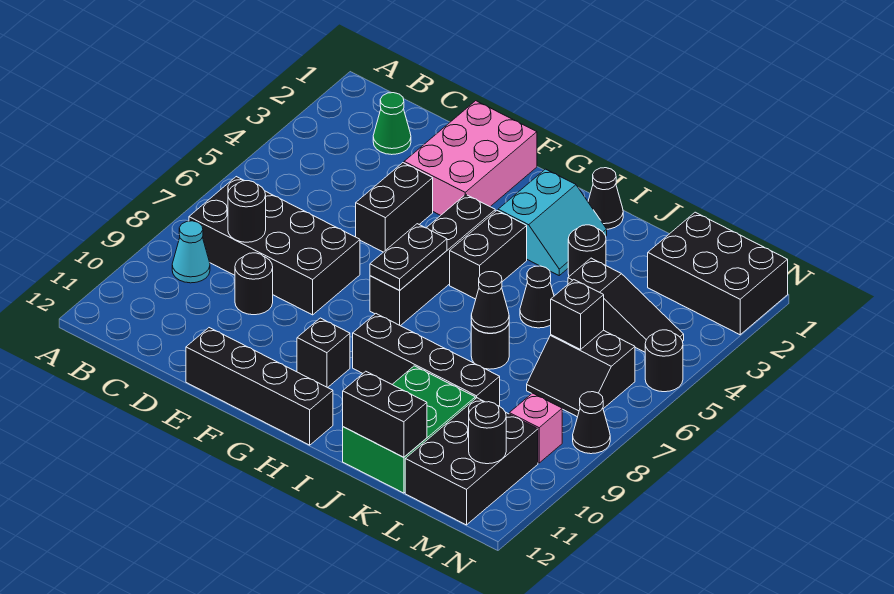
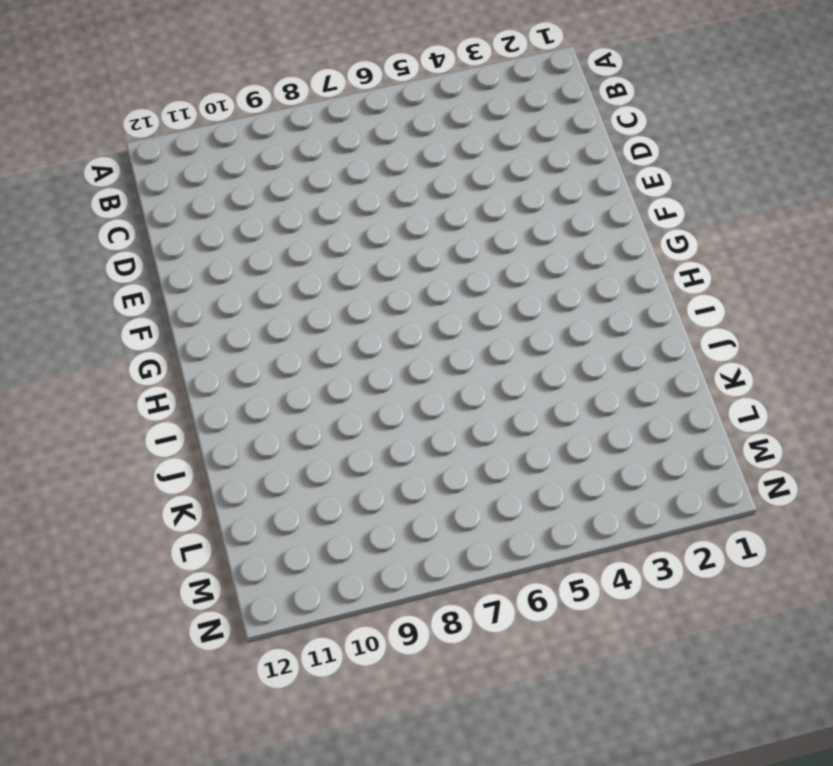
none -> black 2x4 brick [189,177,360,315]
none -> cyan 1x1 cone [172,221,210,283]
none -> green 1x1 cone [373,93,411,155]
none -> black 1x1 round brick [235,253,273,315]

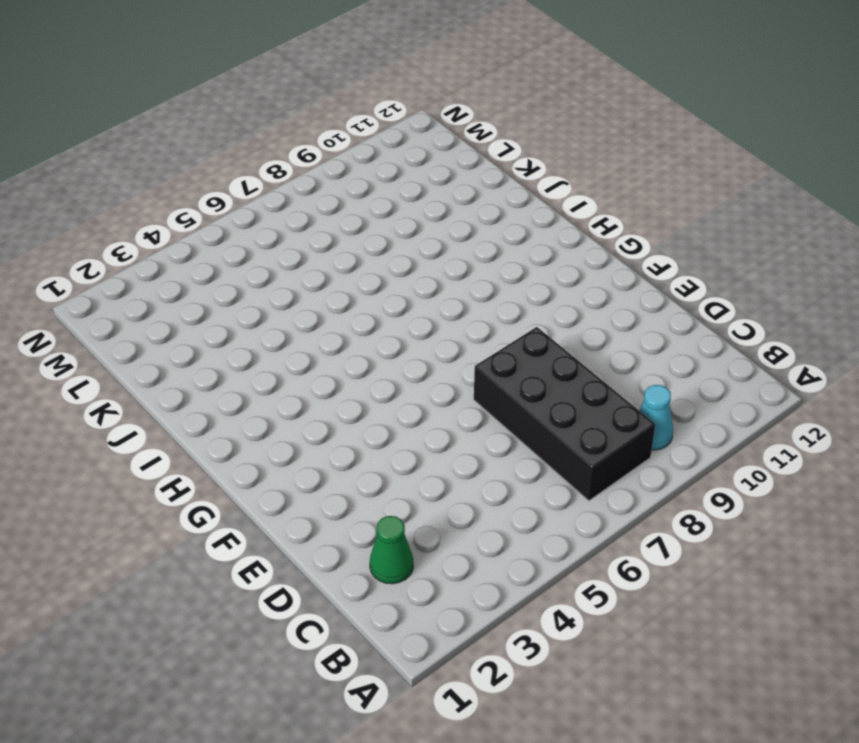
none -> black 1x1 round brick [235,253,273,315]
none -> pink 2x3 brick [404,101,537,215]
none -> black 1x2 brick [356,163,433,252]
none -> black 1x4 brick [186,328,333,445]

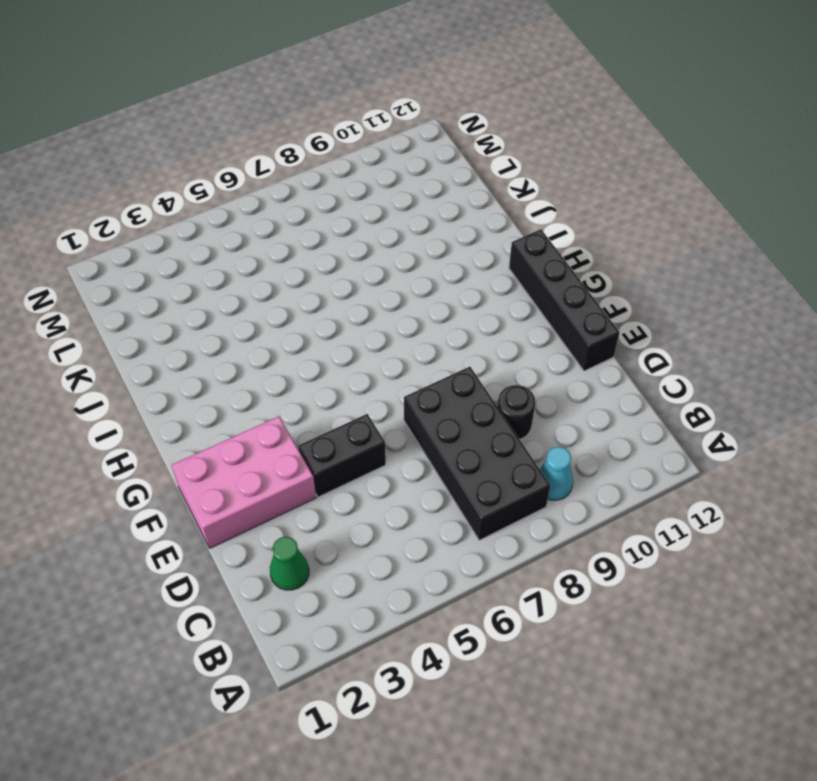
none -> black 1x4 brick [370,194,495,326]
none -> black 1x1 brick [297,318,350,388]
none -> cyan 2x2 slope [498,169,607,275]
none -> black 1x2 brick [450,211,527,299]

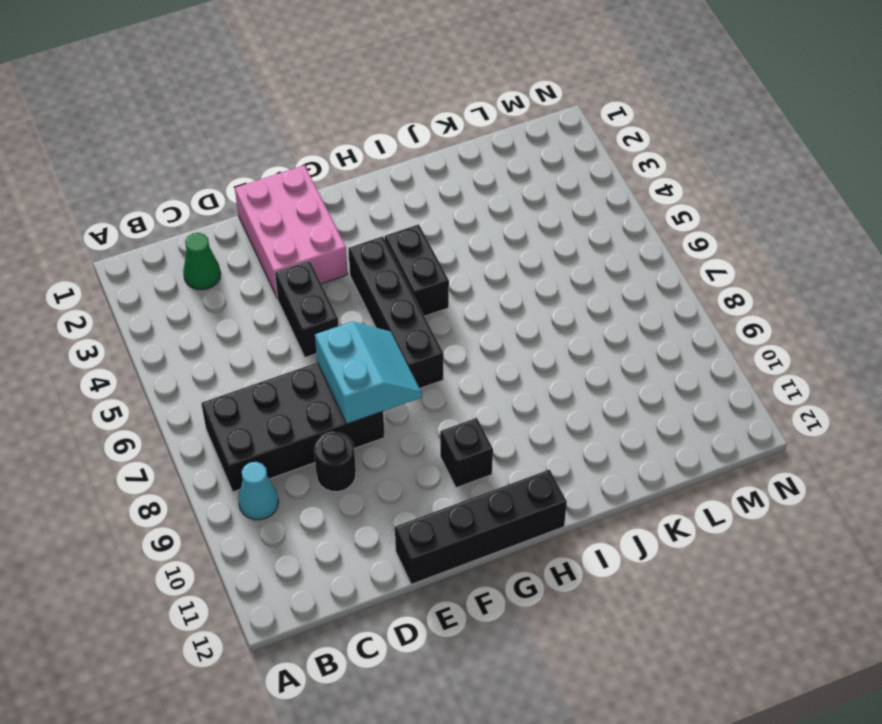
cyan 2x2 slope [315,322,422,424] -> cyan 2x2 slope moved to [498,169,607,275]
none -> black 1x4 brick [353,314,500,406]
none -> black 1x1 cone [588,168,623,229]
none -> black 1x1 round brick [568,225,606,276]
none -> black 1x1 cone [520,266,554,328]

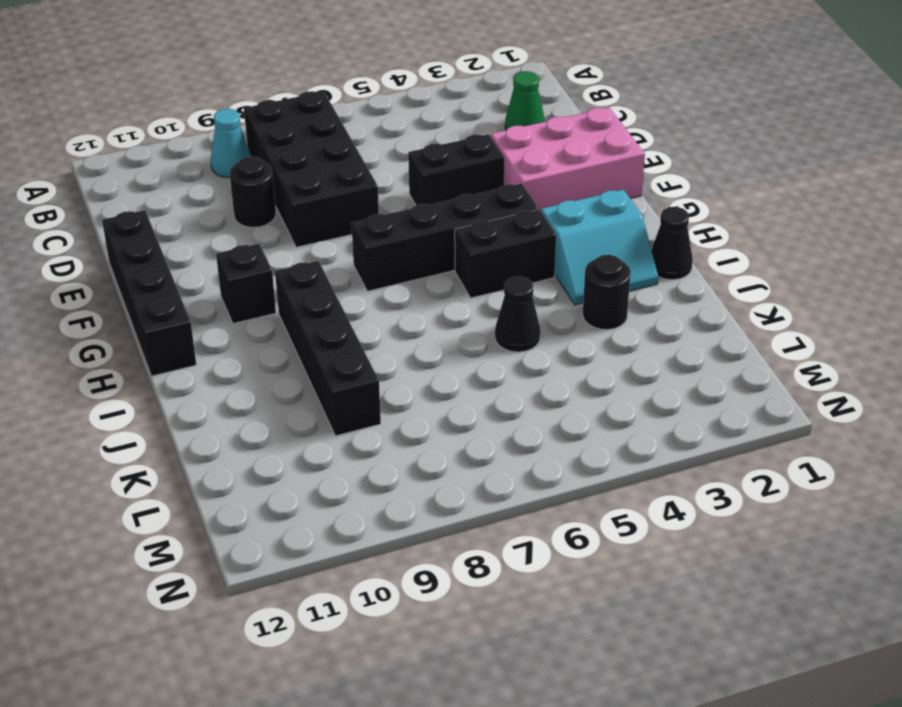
none -> black 1x1 round brick [471,321,509,369]
none -> green 2x3 brick [343,366,475,493]
none -> black 1x3 slope [568,258,684,352]
none -> black 2x3 brick [648,212,788,335]

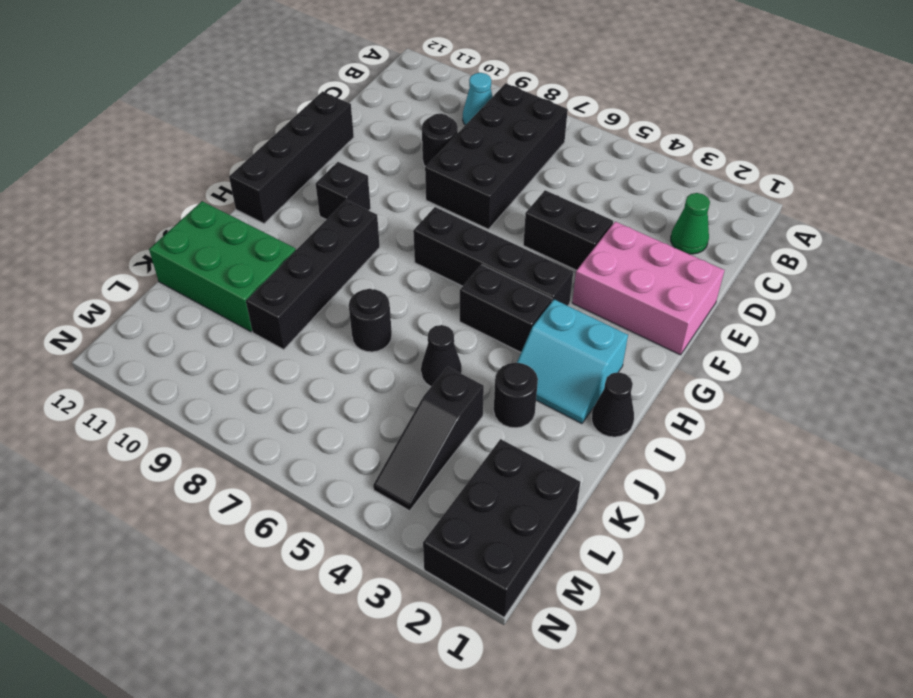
none -> black 2x2 slope [527,330,635,417]
none -> black 2x3 brick [405,398,538,525]
none -> pink 1x1 brick [509,393,562,463]
none -> black 1x1 round brick [645,330,683,392]

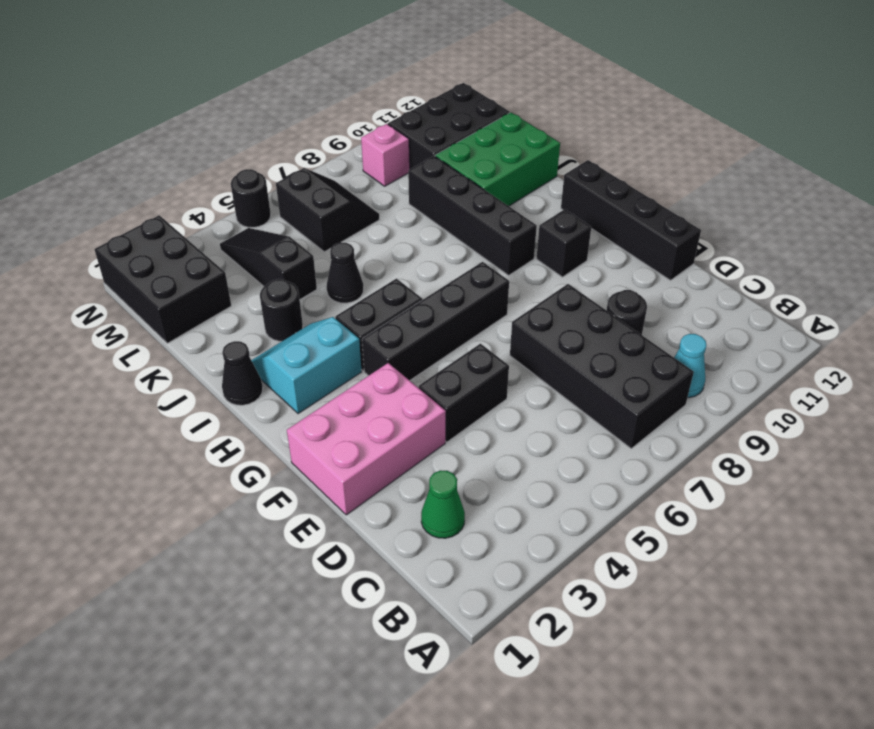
none -> black 1x1 round brick [471,321,509,369]
none -> black 1x1 cone [573,392,610,454]
none -> black 1x1 round brick [228,181,266,242]
none -> black 1x2 plate [370,224,447,290]

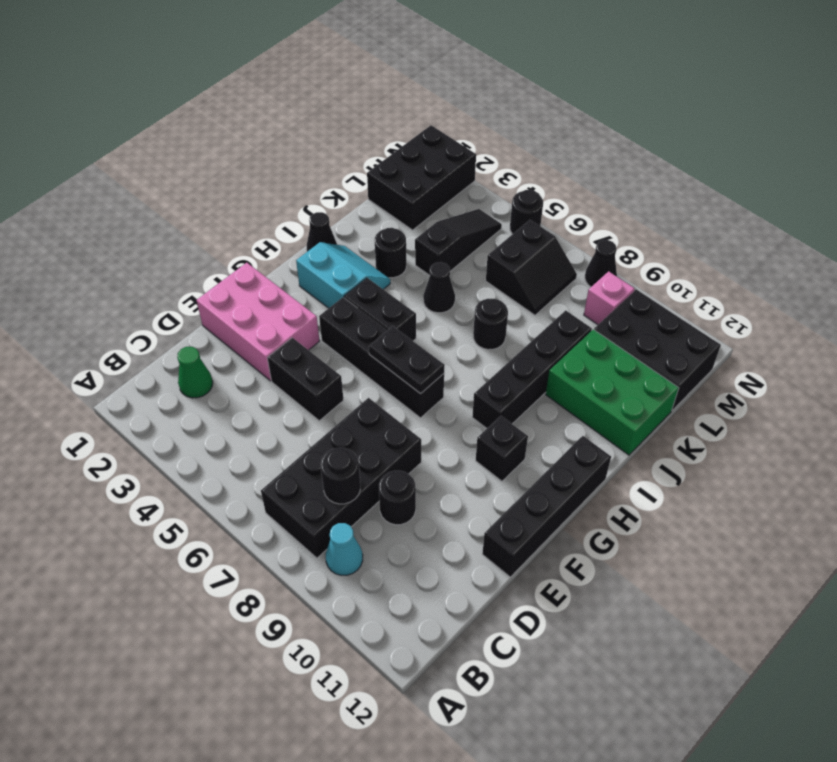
none -> black 1x1 cone [471,272,509,333]
none -> black 1x2 brick [343,371,427,457]
none -> black 1x1 brick [551,280,604,349]
none -> black 1x1 round brick [469,402,506,464]

